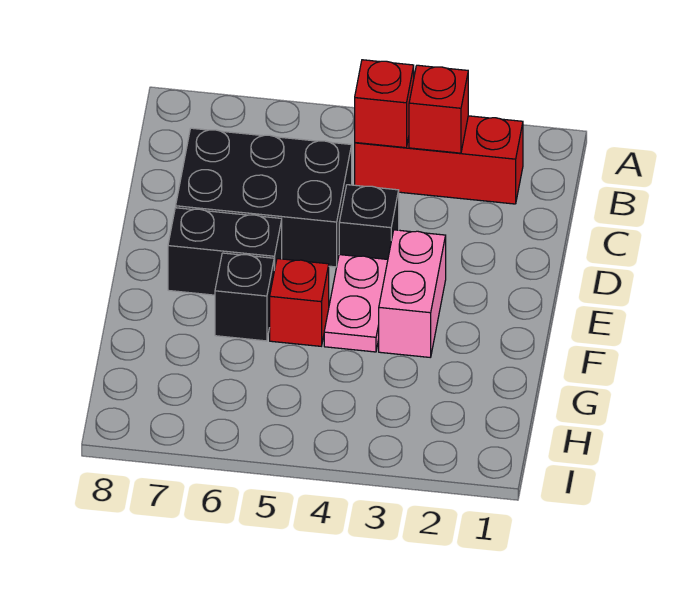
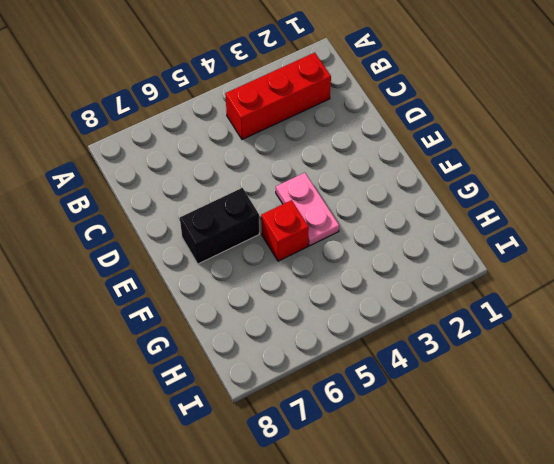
none -> black 2x3 brick [176,128,352,267]
none -> black 1x1 brick [339,185,399,259]

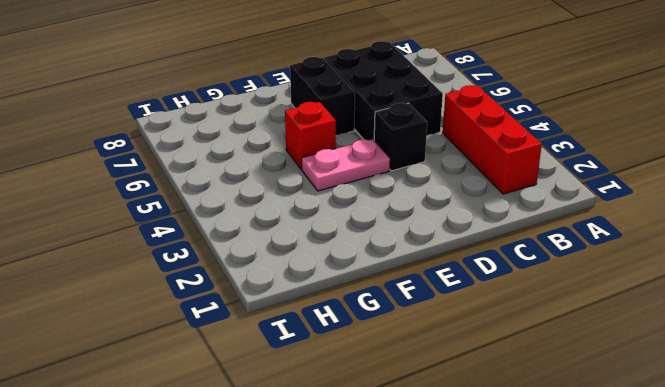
none -> pink 1x2 brick [379,230,446,357]
none -> black 1x1 brick [215,253,274,341]

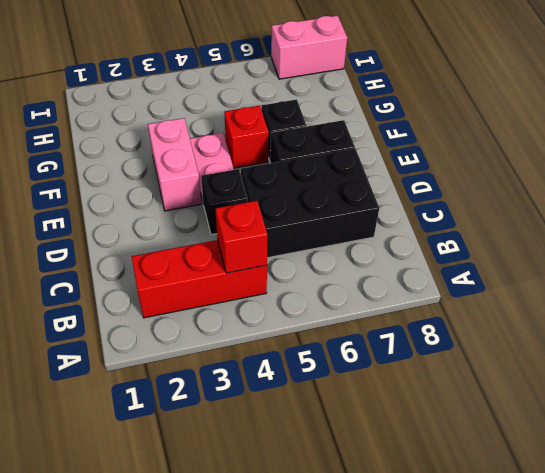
pink 1x2 brick [271,16,347,79] -> none
none -> red 1x1 brick [409,65,468,153]

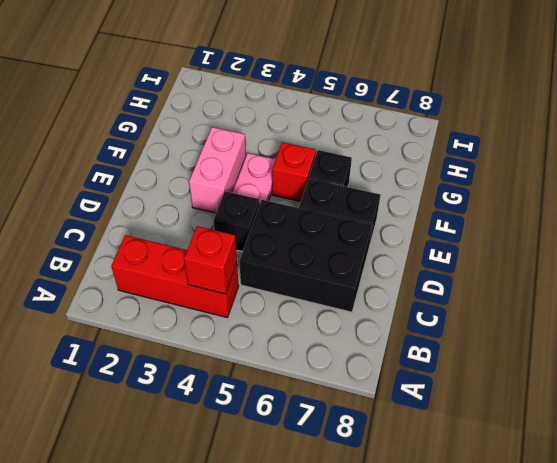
none -> red 1x1 brick [409,65,468,153]

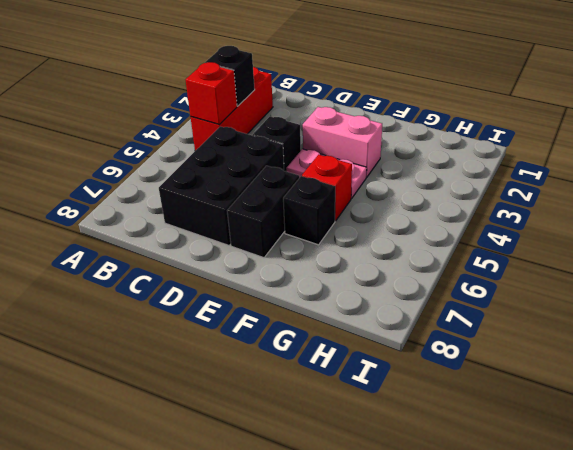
black 1x1 brick [205,46,255,106] -> red 1x1 brick [409,65,468,153]

